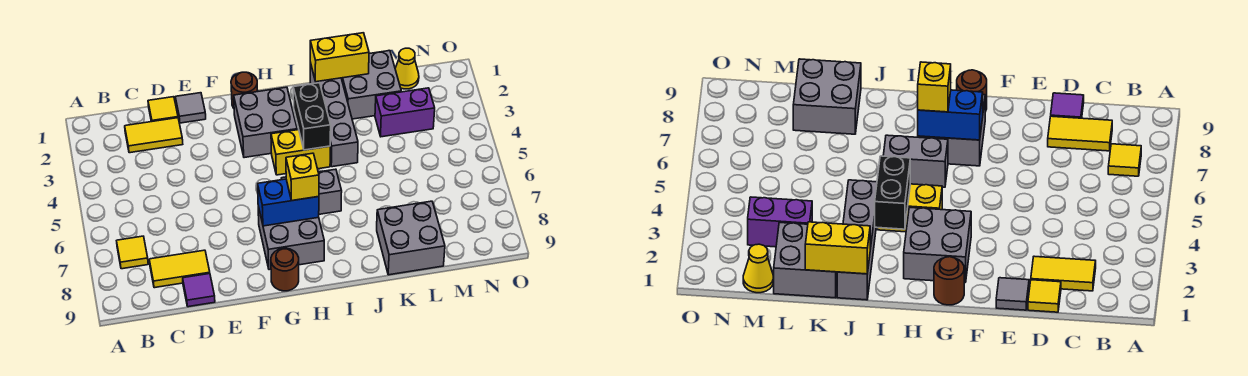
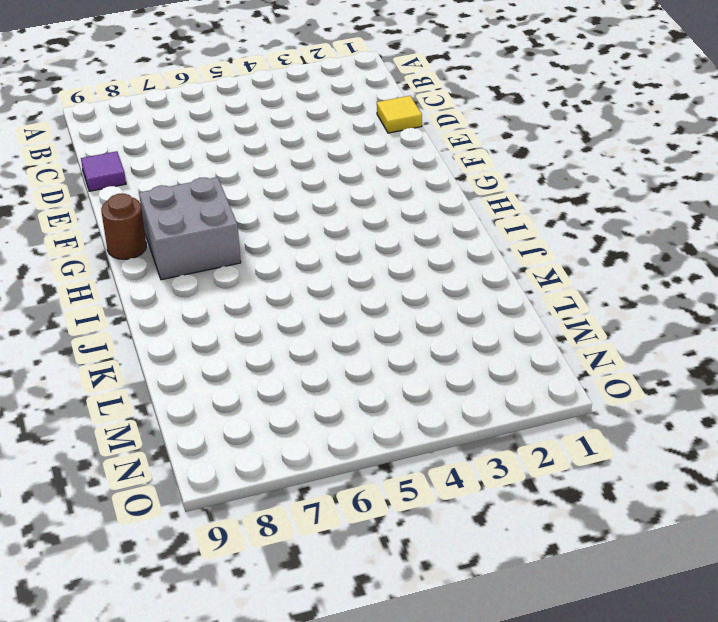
none -> yellow 1x1 tile [117,236,148,269]
none -> yellow 1x2 tile [125,118,183,153]
none -> yellow 1x2 tile [149,250,210,288]

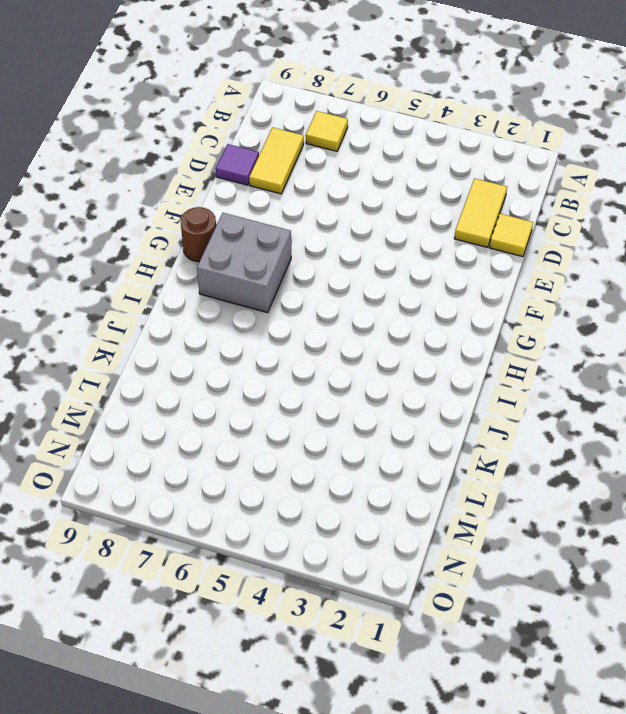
none -> grey 1x1 tile [175,93,206,123]
none -> brown 1x1 round brick [231,72,258,108]
none -> grey 2x2 brick [234,87,297,158]

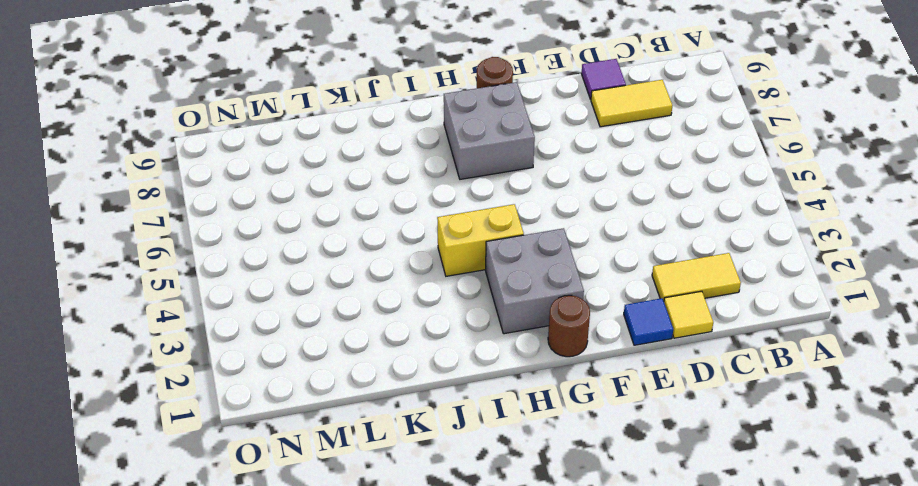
blue 1x1 tile [624,298,673,345] -> grey 1x1 tile [175,93,206,123]
none -> yellow 1x1 tile [117,236,148,269]
none -> grey 1x2 brick [281,169,342,214]
none -> grey 1x4 brick [310,63,358,167]

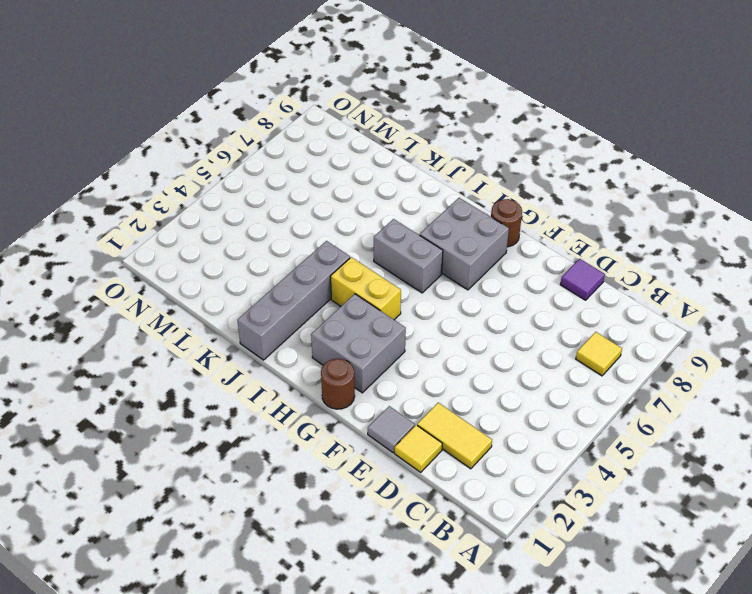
none -> yellow 1x2 tile [149,250,210,288]
none -> grey 2x2 brick [341,51,401,119]
none -> grey 2x2 brick [377,201,445,275]

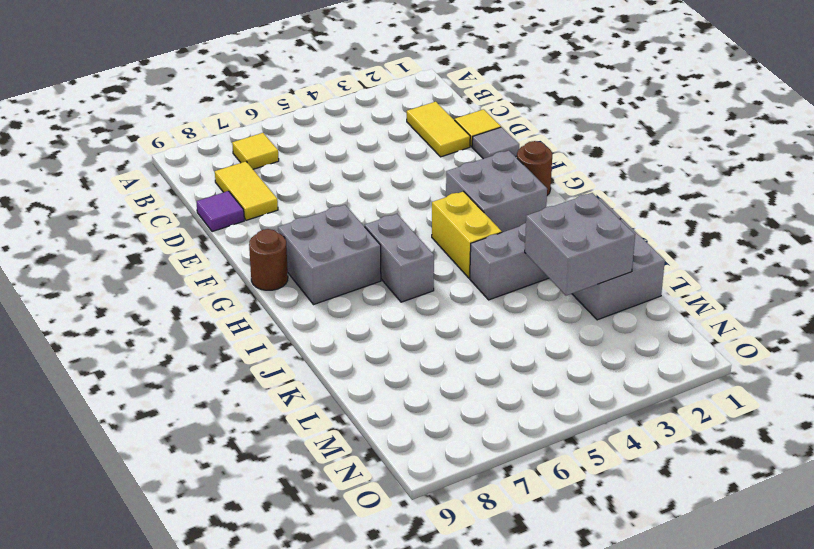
grey 2x2 brick [525,193,635,296] -> grey 2x2 brick moved to [377,201,445,275]
none -> purple 1x2 brick [375,88,435,137]
none -> yellow 1x1 cone [395,48,419,89]
none -> blue 1x2 brick [258,179,319,226]

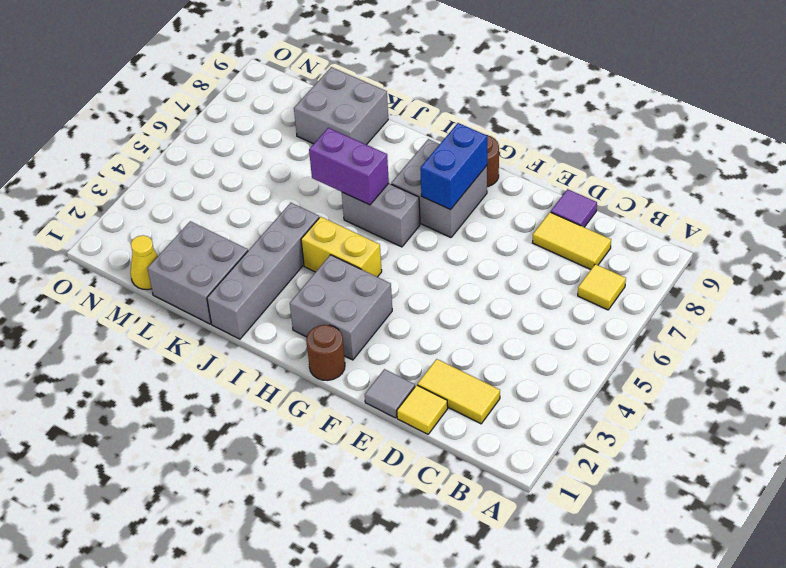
blue 1x2 brick [420,123,487,210] -> blue 1x2 brick turned to [258,179,319,226]
purple 1x2 brick [309,128,389,205] -> purple 1x2 brick moved to [375,88,435,137]
none -> black 1x2 brick [293,83,331,150]
none -> yellow 1x2 brick [310,33,369,82]
none -> yellow 1x1 brick [286,153,319,201]

